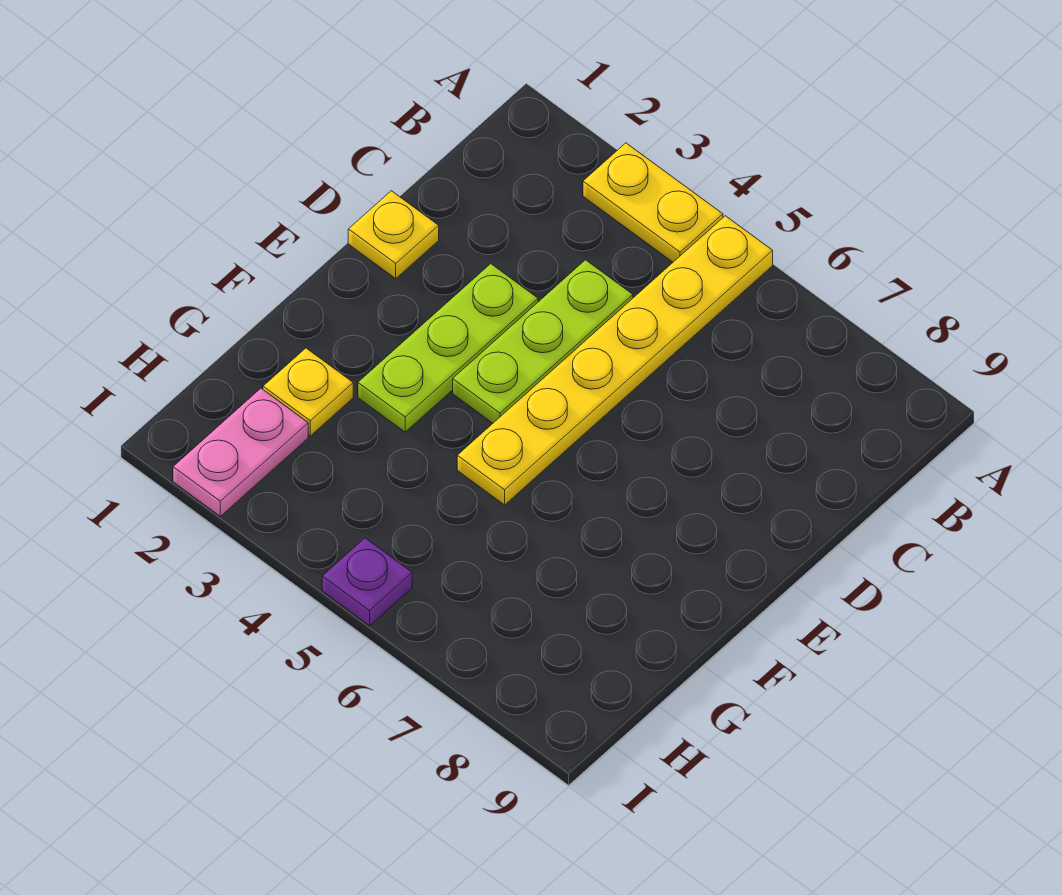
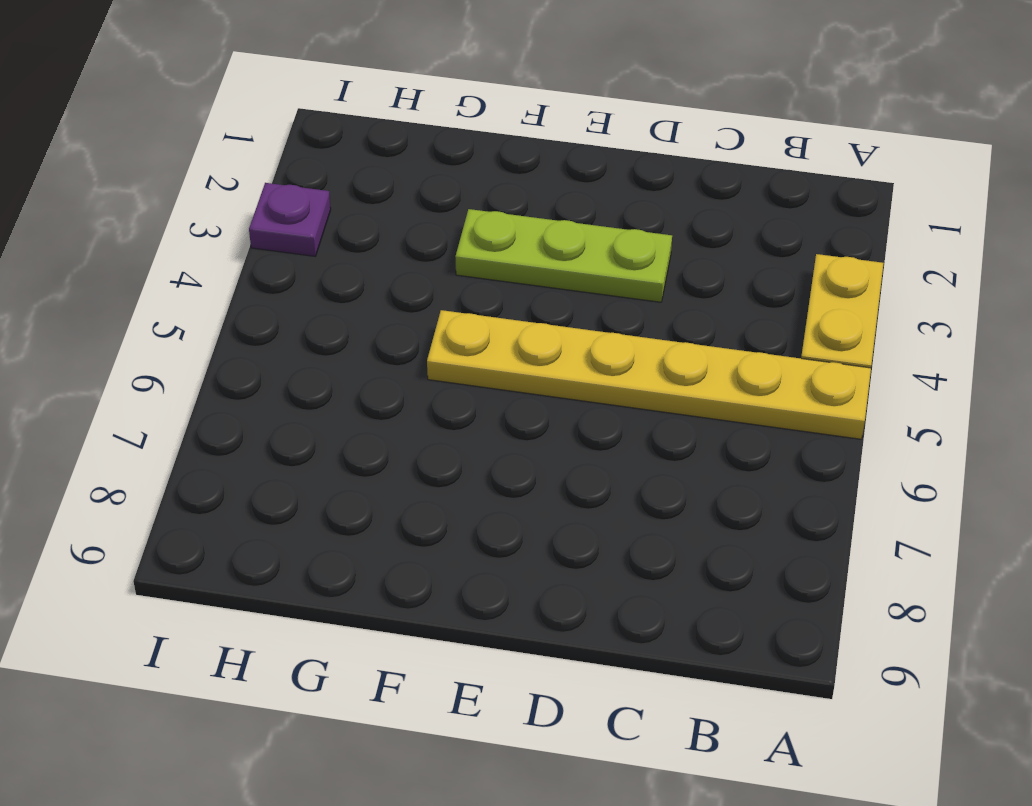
purple 1x1 plate [249,183,331,256] -> purple 1x1 plate moved to [322,538,412,626]
none -> lime 1x3 plate [453,260,633,423]
none -> yellow 1x1 plate [348,191,439,279]

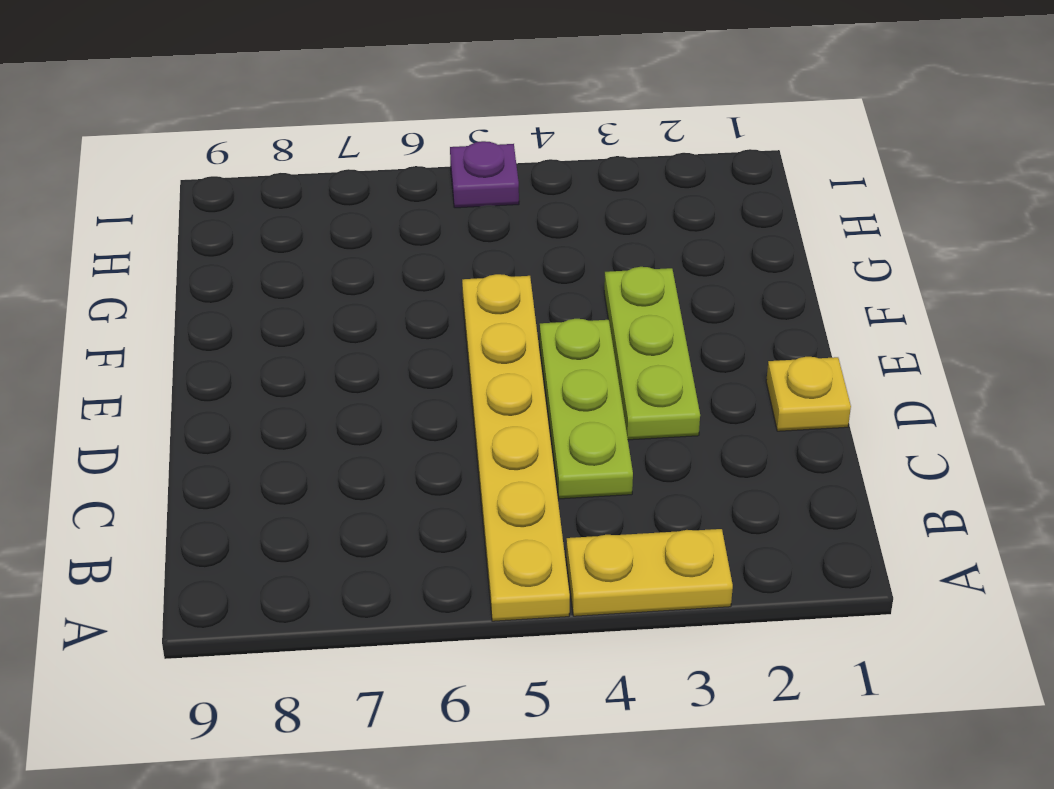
none -> yellow 1x1 plate [263,348,353,436]
none -> pink 1x2 plate [173,388,308,516]

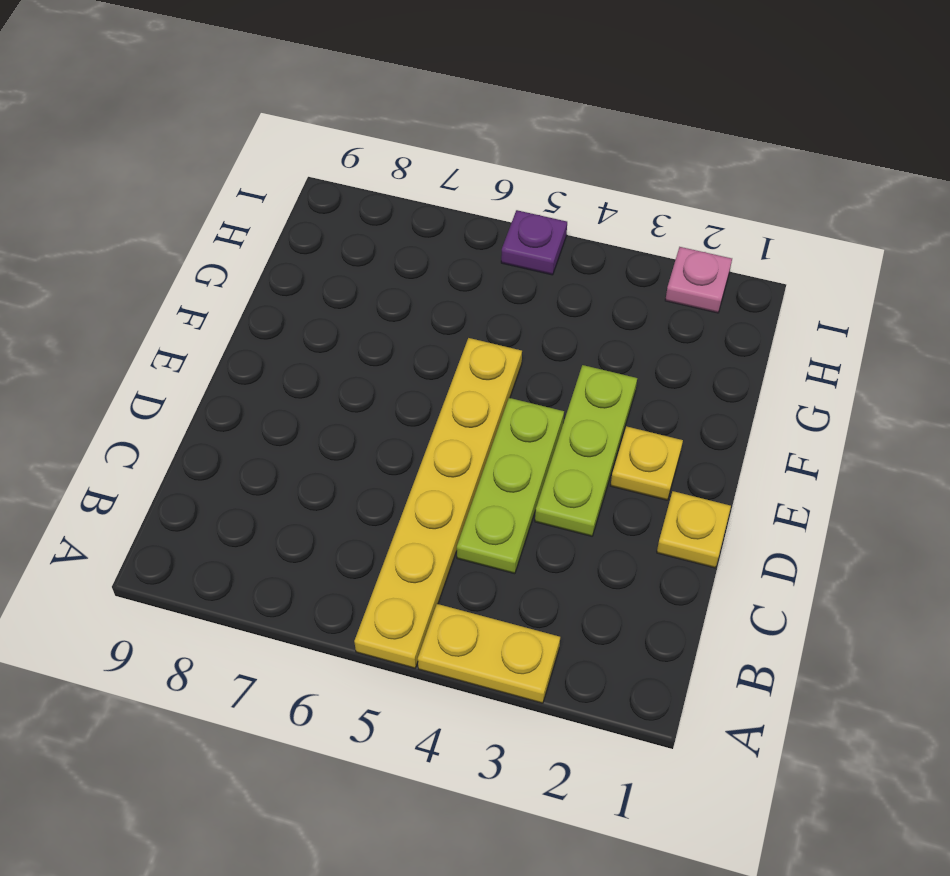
yellow 1x1 plate [611,426,683,500] -> yellow 1x1 plate moved to [263,348,353,436]
pink 1x1 plate [665,247,732,313] -> pink 1x2 plate [173,388,308,516]

